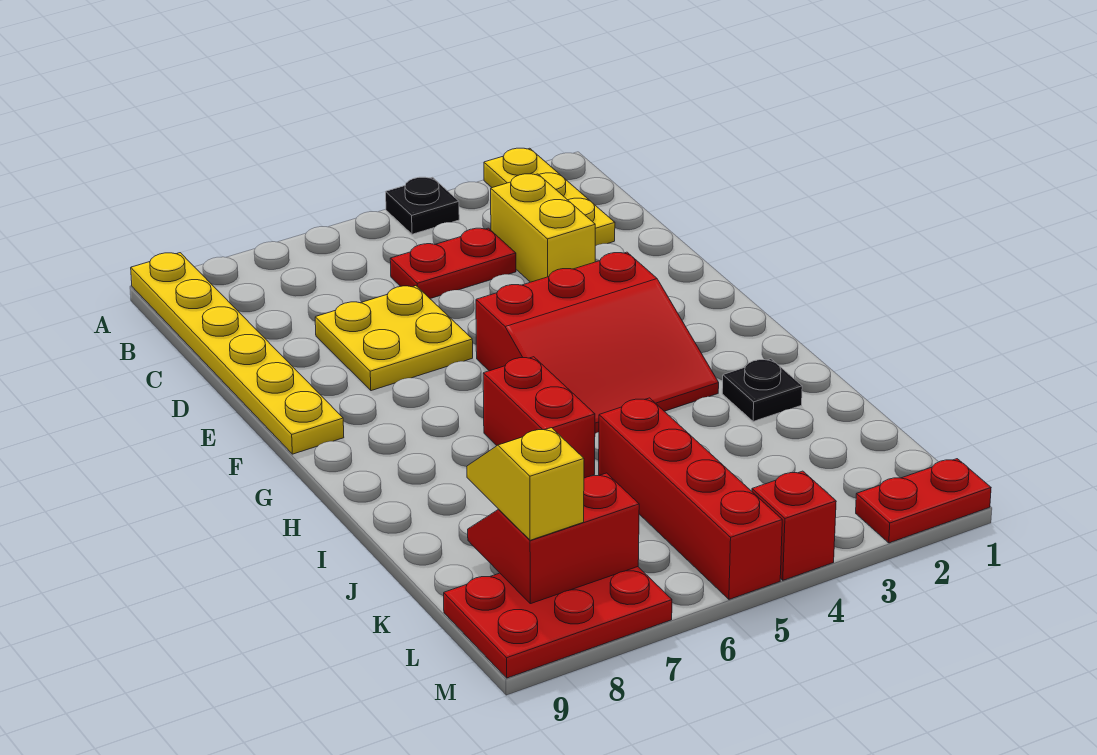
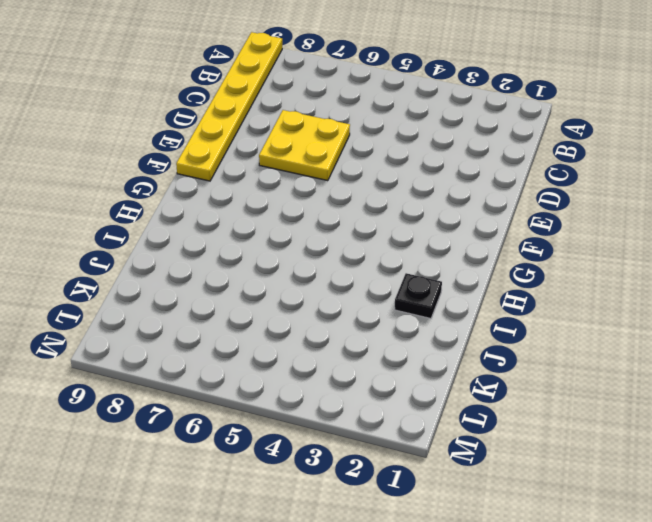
none -> yellow 1x3 plate [484,148,615,246]
none -> black 1x1 plate [386,177,459,234]
none -> yellow 1x2 brick [491,174,595,282]

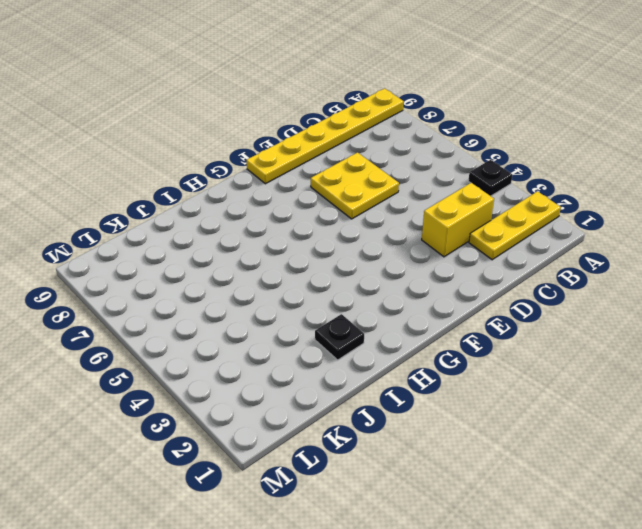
none -> red 1x2 plate [390,228,516,299]
none -> red 3x3 slope [476,252,719,433]
none -> red 1x2 brick [483,357,595,478]

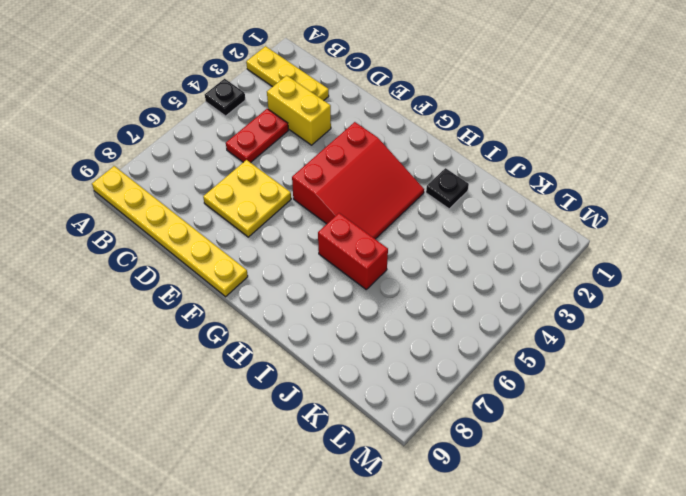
none -> red 1x4 brick [599,398,782,599]
none -> red 2x3 plate [444,567,672,678]
none -> red 1x2 plate [856,459,991,543]

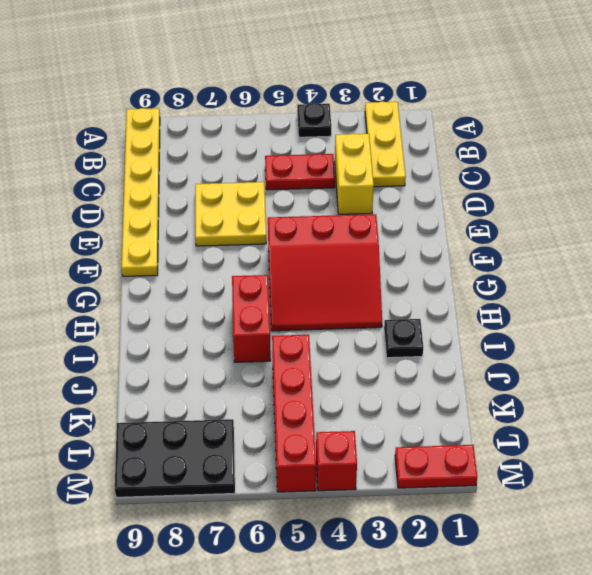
black 2x3 plate [115,419,235,497] -> red 2x3 plate [444,567,672,678]
none -> red 2x2 slope [468,473,639,604]
none -> yellow 1x2 slope [467,428,584,540]

